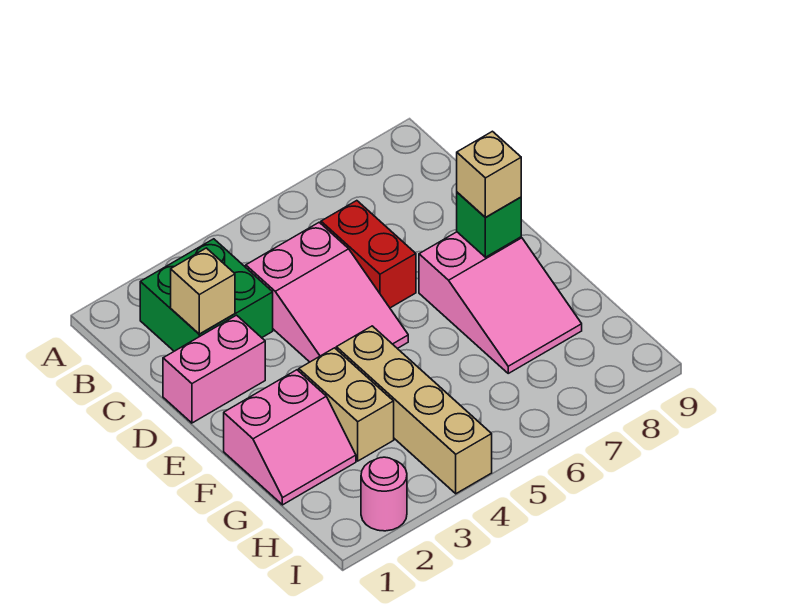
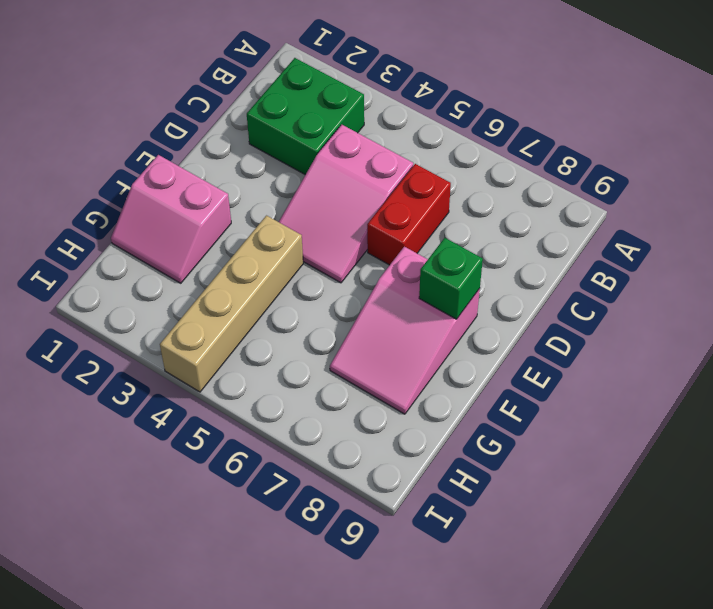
none -> pink 1x2 brick [163,315,265,423]
none -> tan 1x2 brick [299,348,394,461]
none -> pink 1x1 round brick [361,457,407,531]

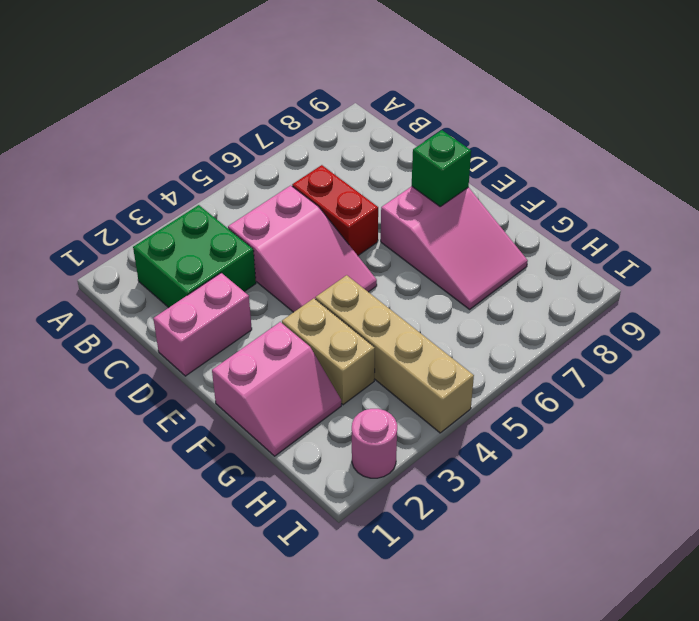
none -> tan 1x1 brick [171,248,235,334]
none -> tan 1x1 brick [457,131,521,218]

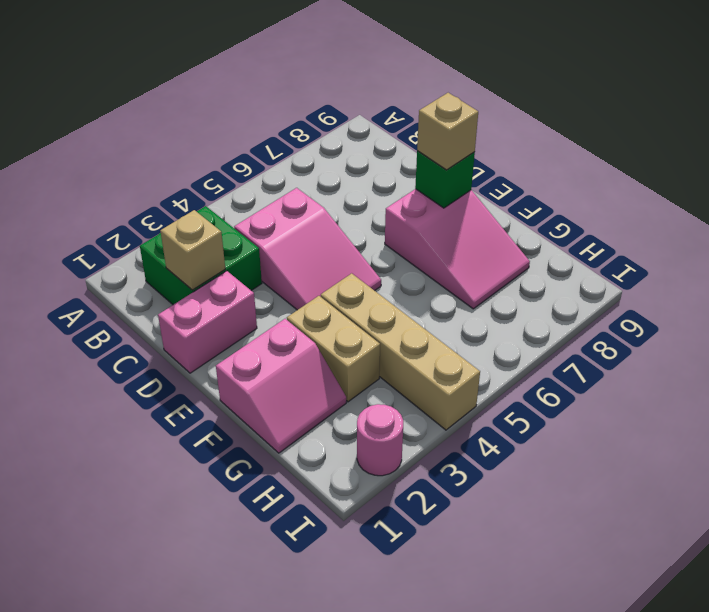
none -> red 1x2 brick [321,201,416,308]

